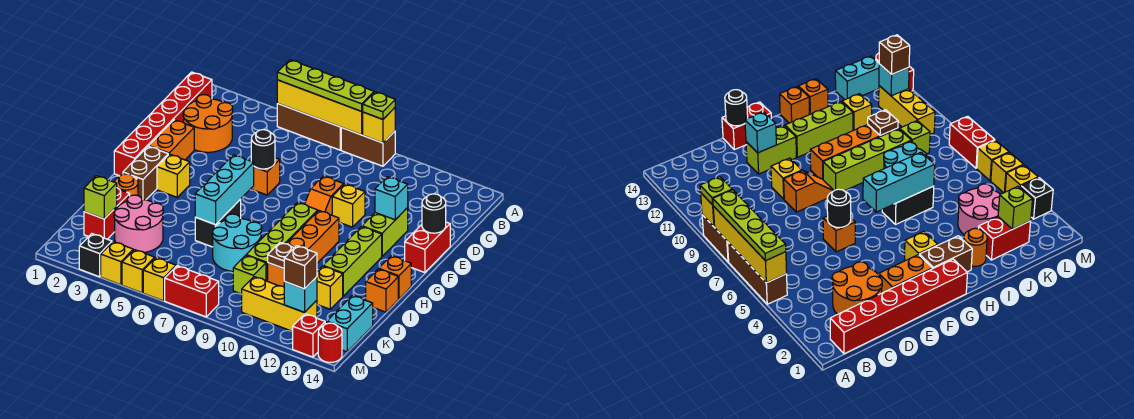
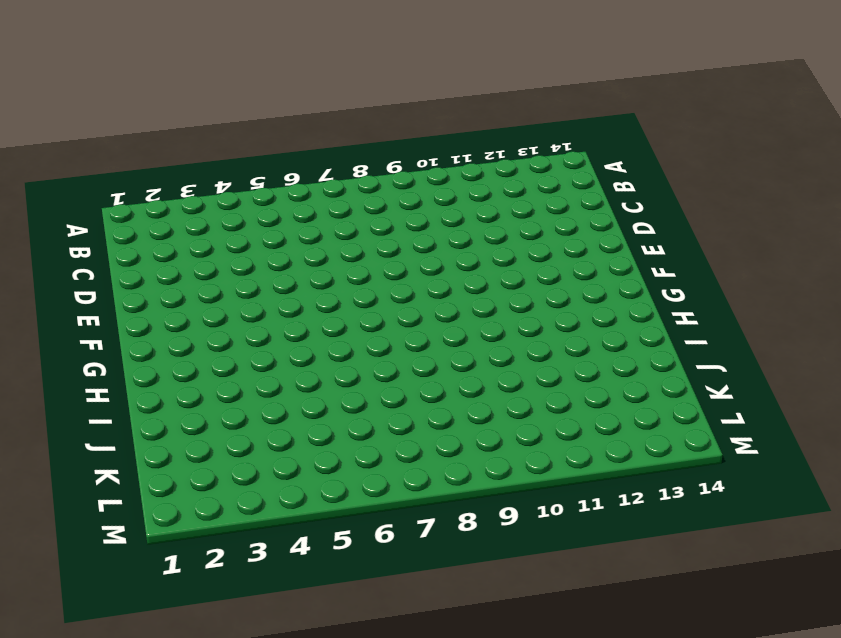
none -> brown 1x3 brick [277,103,341,150]
none -> brown 1x2 brick [341,128,395,166]
none -> red 1x6 brick [114,72,212,176]
none -> orange 2x2 round brick [183,95,233,152]

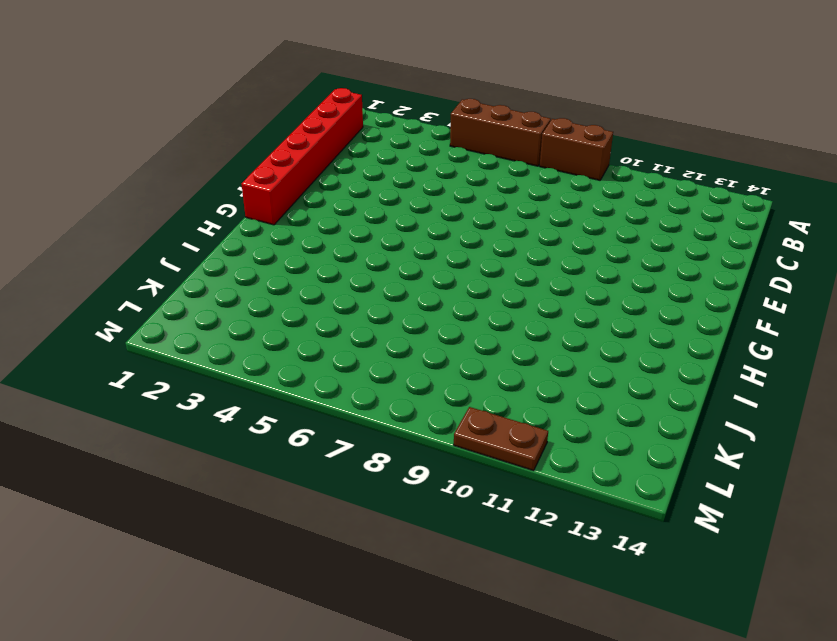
brown 1x2 plate [454,407,548,471] -> none
none -> orange 2x2 round brick [183,95,233,152]
none -> orange 1x2 brick [149,120,194,160]
none -> orange 1x1 brick [251,158,280,195]
none -> orange 1x2 slope [305,176,344,215]

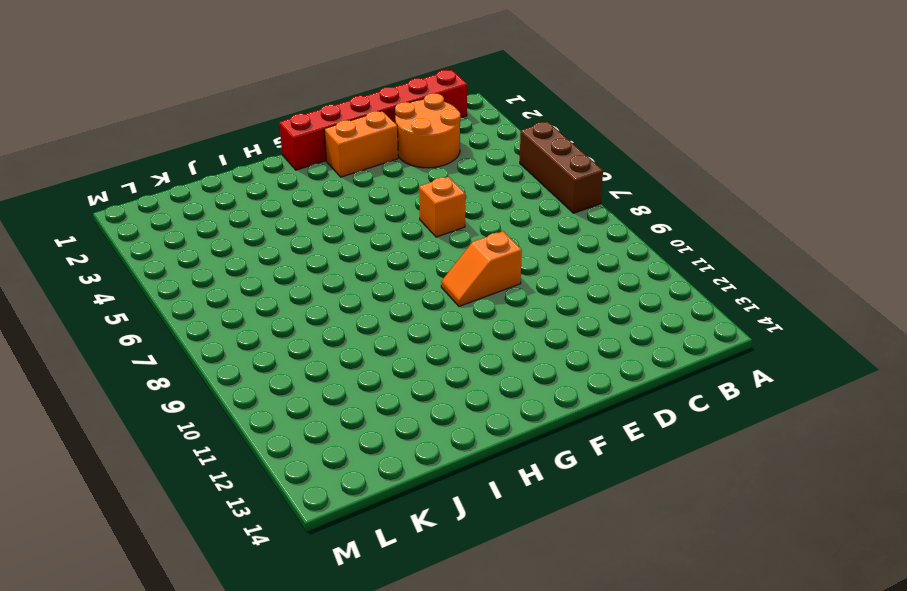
none -> brown 1x2 brick [341,128,395,166]
none -> yellow 1x1 brick [332,184,365,227]
none -> lime 1x2 brick [362,208,408,256]
none -> red 1x2 brick [405,222,450,273]

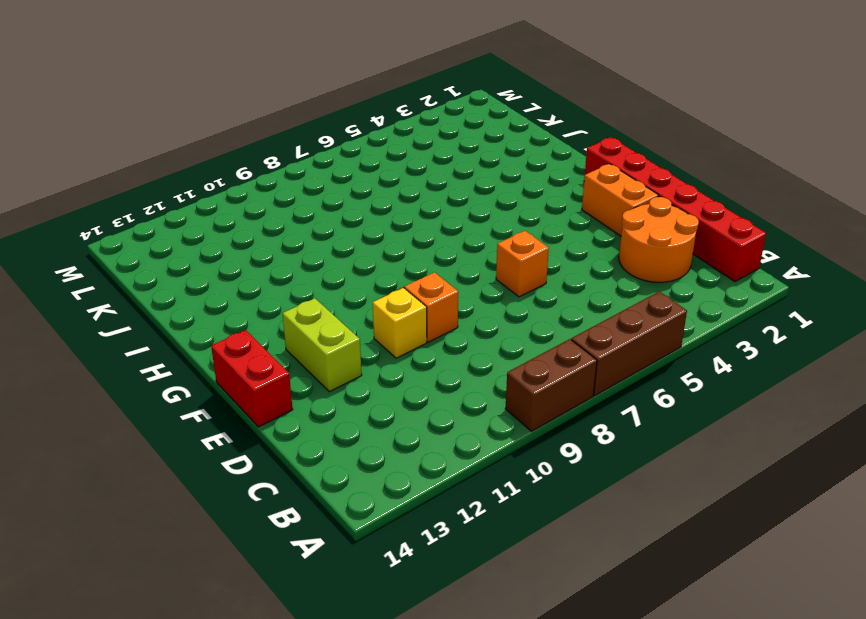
none -> brown 1x2 brick [123,146,168,200]
none -> yellow 1x1 brick [157,154,190,197]
none -> lime 1x4 brick [246,202,318,281]
none -> orange 1x4 brick [268,211,339,287]

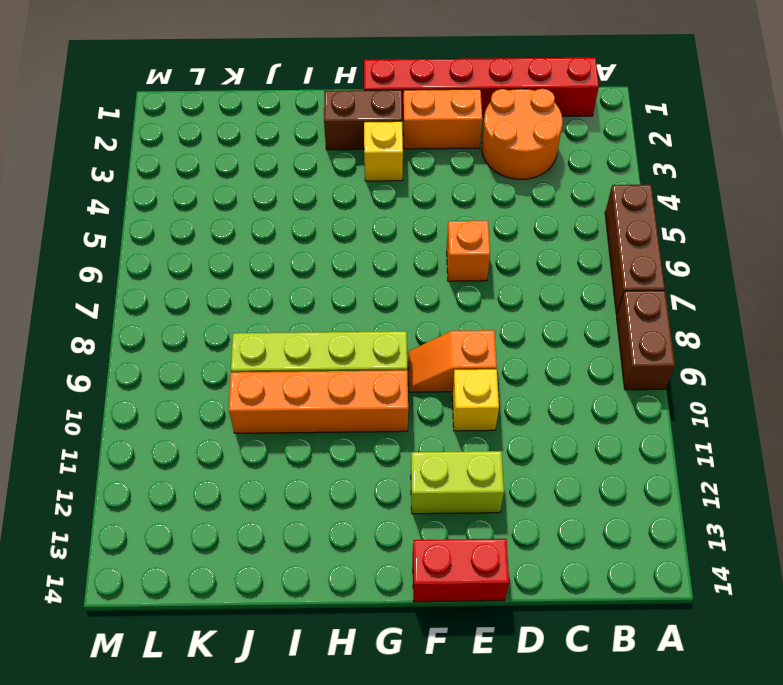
none -> lime 1x3 brick [323,227,382,296]
none -> black 1x2 brick [195,199,241,247]
none -> orange 1x1 brick [379,256,411,299]
none -> orange 1x1 round brick [115,174,138,196]

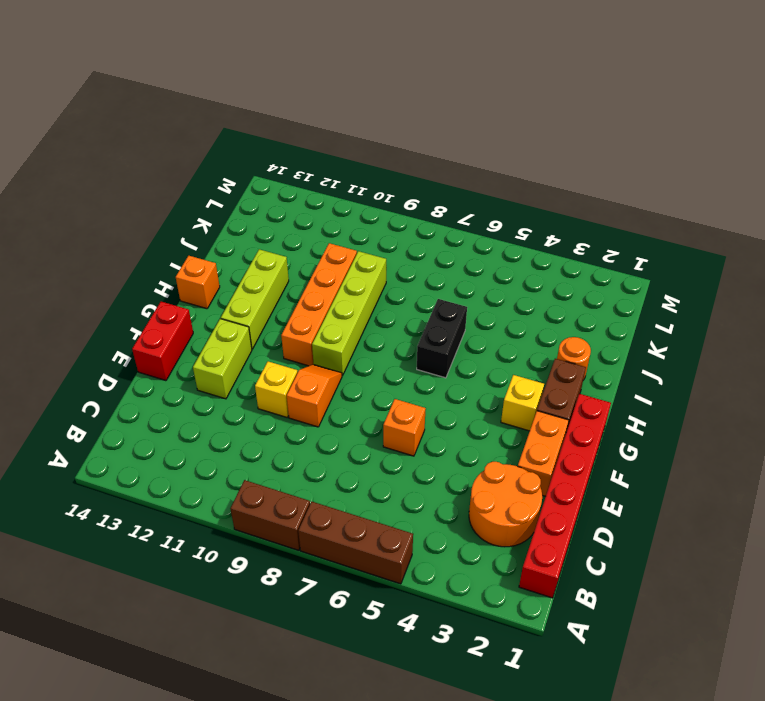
none -> cyan 2x2 round brick [212,214,262,271]
none -> orange 1x1 brick [366,269,398,312]
none -> red 1x2 brick [84,188,130,239]
none -> pink 2x2 round brick [114,195,163,252]

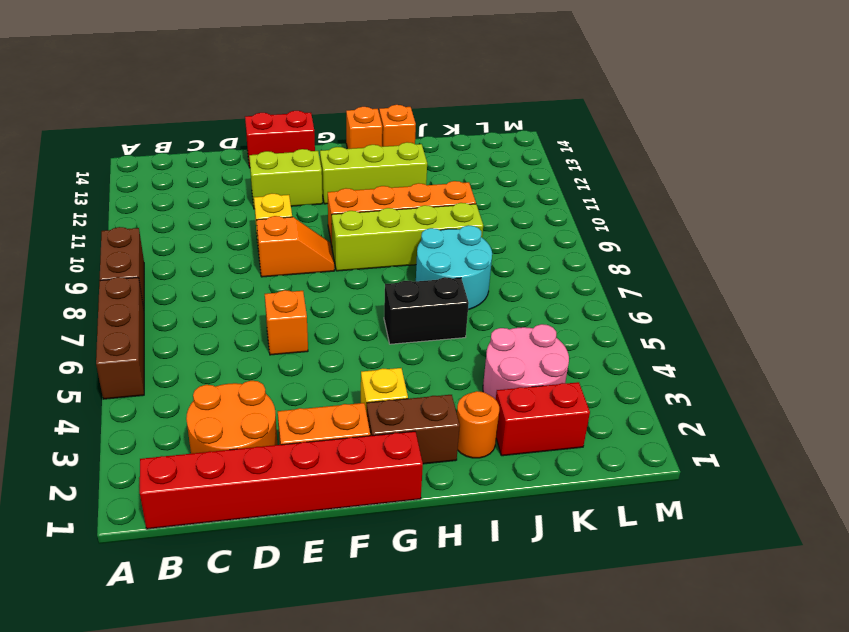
none -> yellow 1x1 brick [317,266,343,309]
none -> lime 1x1 brick [233,255,266,294]
none -> cyan 1x2 brick [327,295,373,352]
none -> yellow 1x3 brick [242,277,317,331]

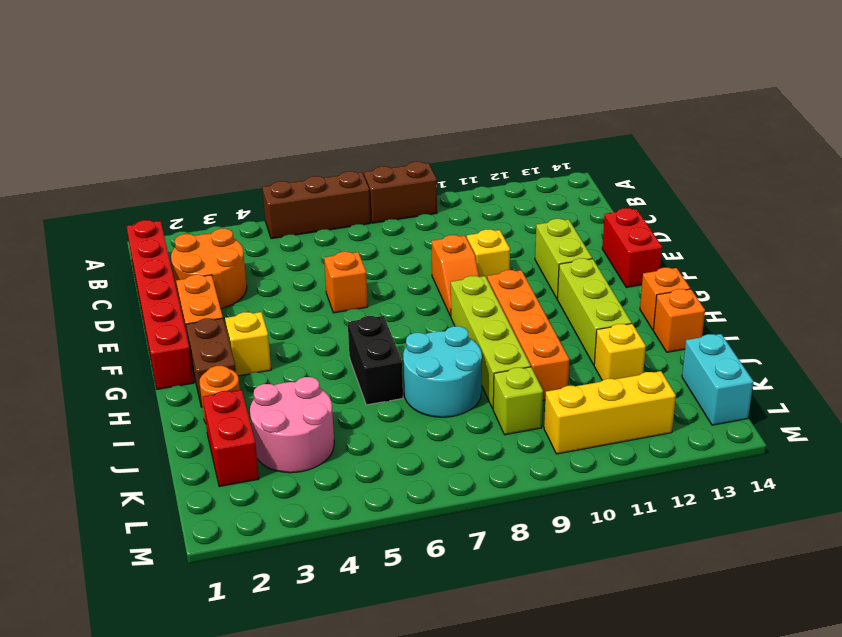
none -> black 1x1 brick [79,234,112,277]
none -> yellow 1x1 brick [101,242,133,285]
none -> yellow 1x1 brick [122,250,155,293]
none -> yellow 1x1 brick [143,258,176,301]

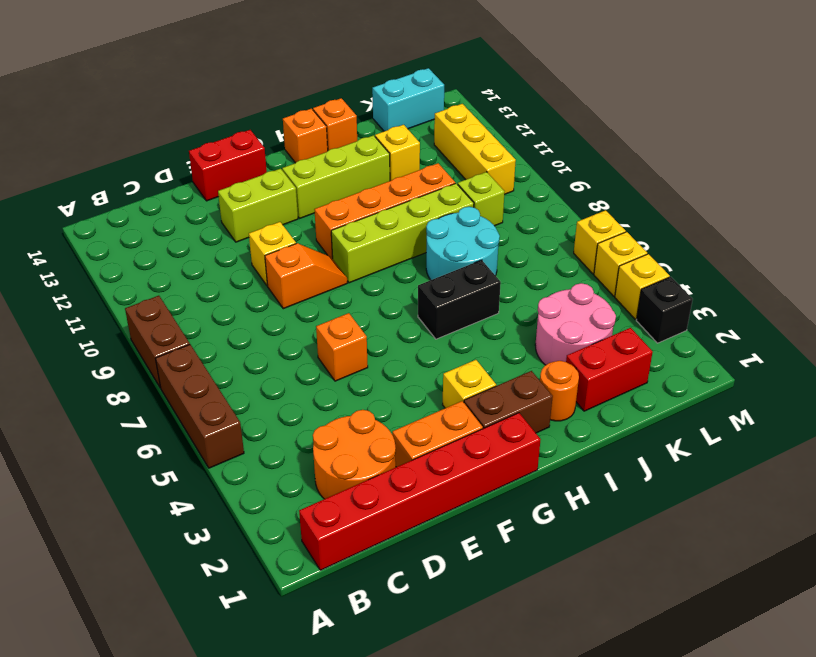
none -> red 1x2 brick [165,266,219,317]
none -> red 1x1 brick [292,314,325,357]
none -> red 1x1 round brick [318,323,342,362]
none -> yellow 1x4 brick [277,80,363,135]

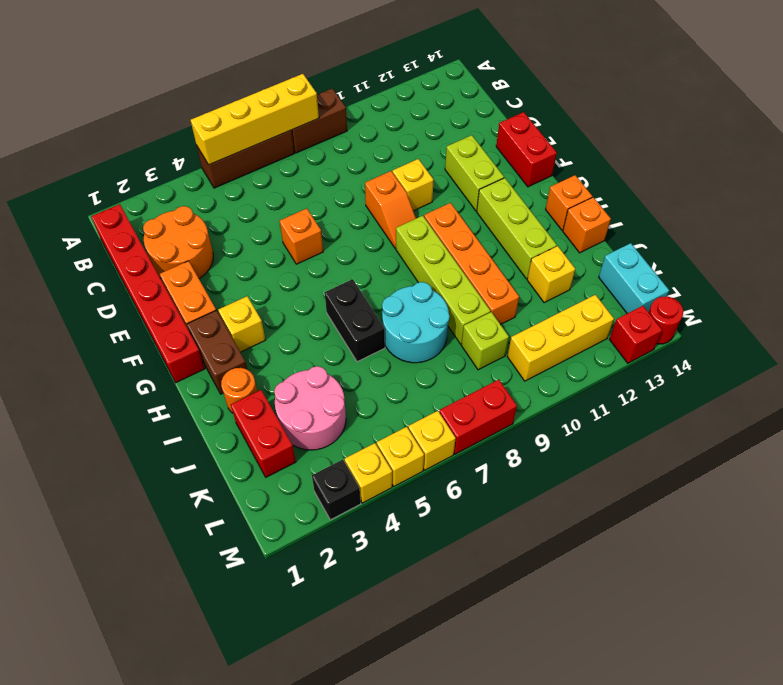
none -> yellow 1x1 brick [363,108,395,143]
none -> black 1x1 round brick [251,130,275,169]
none -> cyan 1x1 brick [375,177,408,220]
none -> black 1x1 round brick [422,194,446,233]

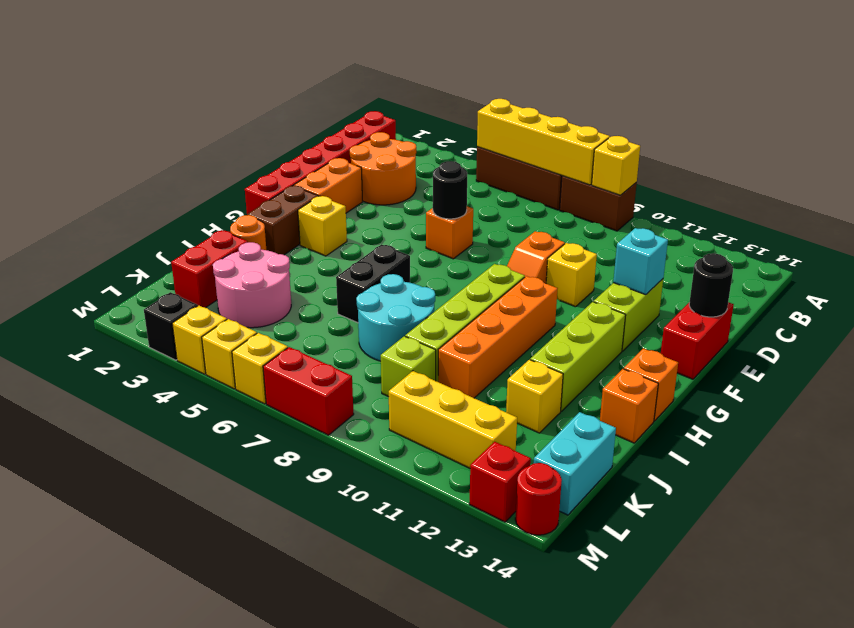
none -> cyan 1x3 brick [195,155,254,225]
none -> brown 1x1 plate [268,242,294,268]
none -> lime 1x1 brick [84,176,117,219]
none -> cyan 1x1 brick [284,277,317,312]

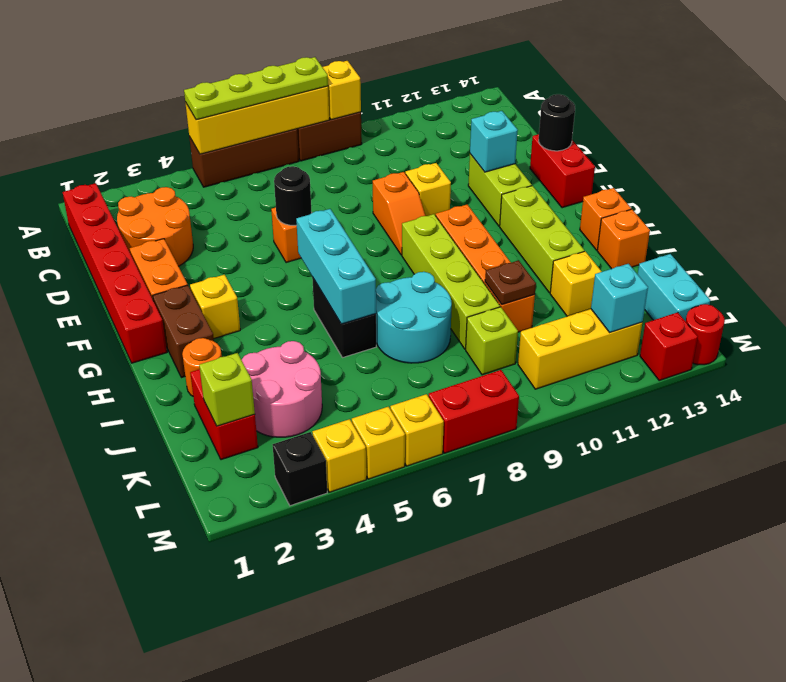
none -> lime 1x1 plate [363,92,395,119]
none -> brown 1x1 brick [284,246,317,289]

